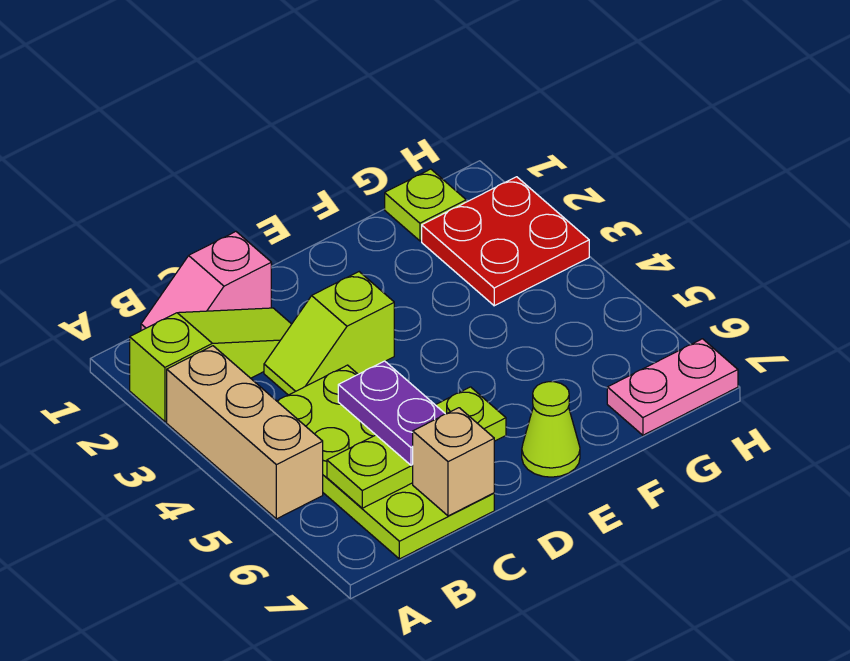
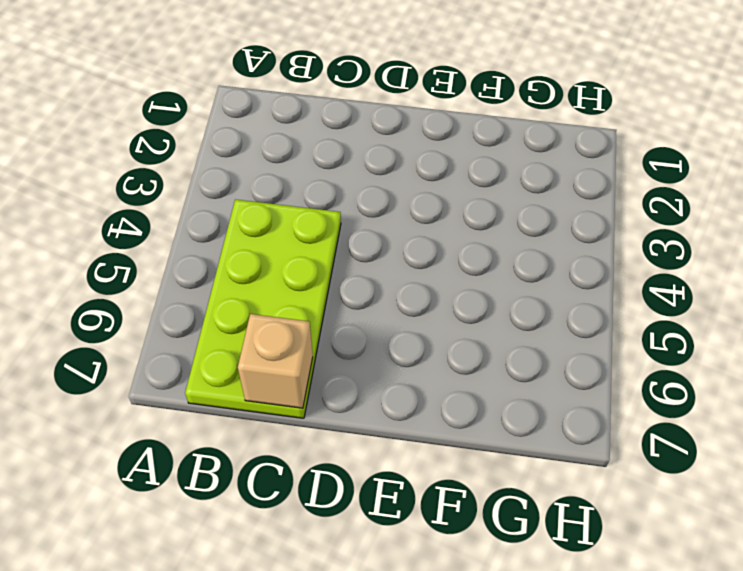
none -> lime 1x3 slope [130,308,291,422]
none -> tan 1x3 brick [167,346,323,519]
none -> pink 1x2 slope [141,232,271,331]

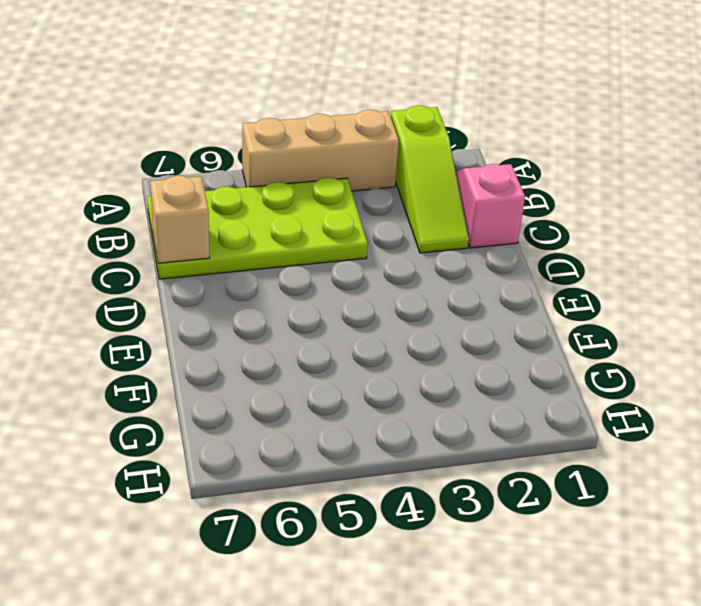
none -> lime 1x2 slope [264,272,394,395]
none -> lime 1x1 cone [522,382,580,477]
none -> lime 1x1 plate [385,169,466,241]

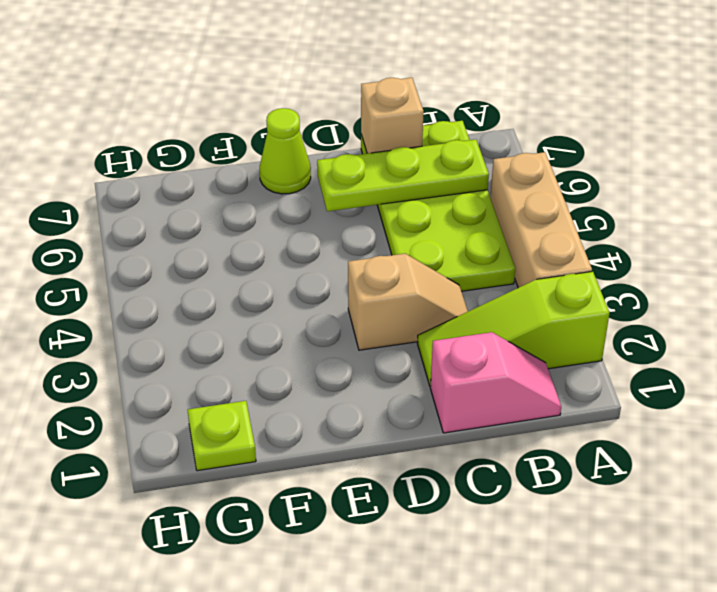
tan 1x2 slope [348,254,468,350] -> lime 1x2 slope [264,272,394,395]
none -> red 2x2 plate [422,177,589,306]
none -> pink 1x2 plate [607,339,738,435]
none -> purple 1x2 plate [338,361,445,465]

